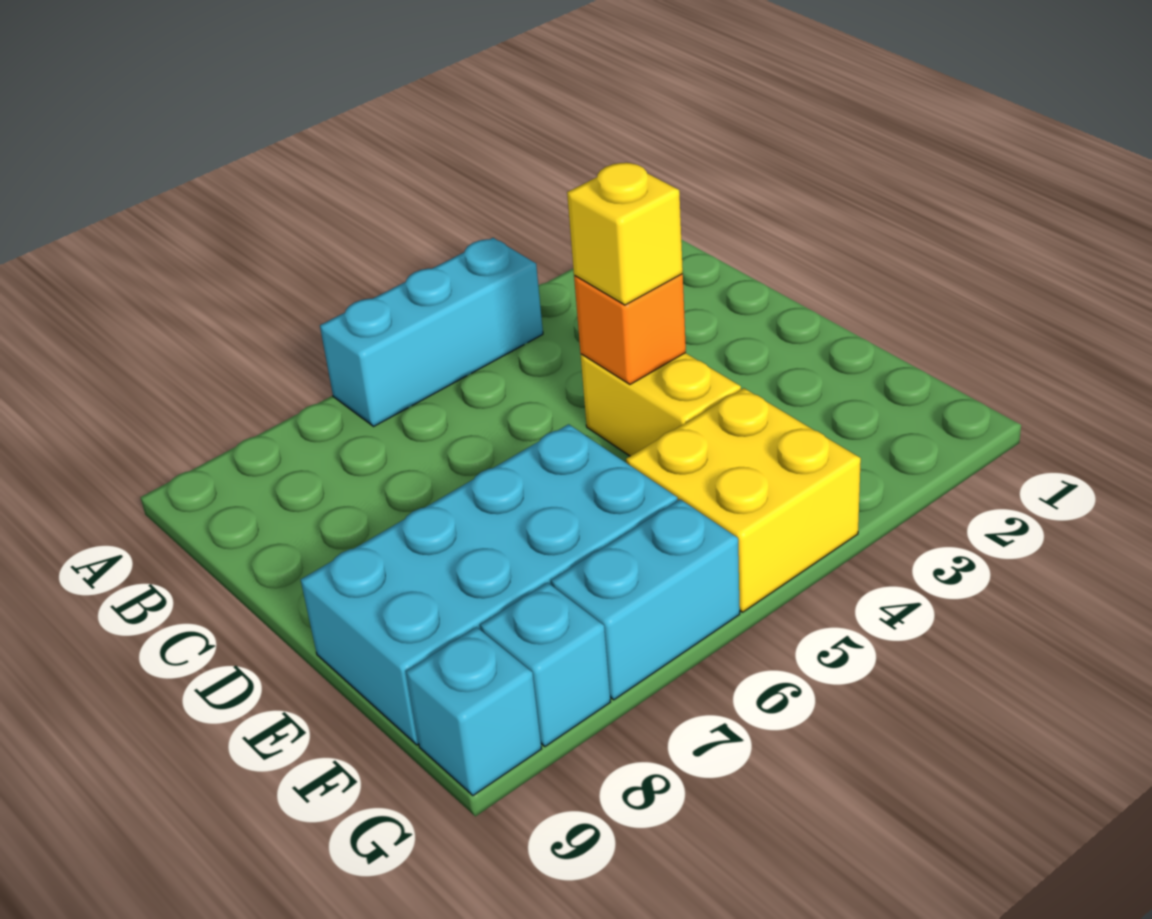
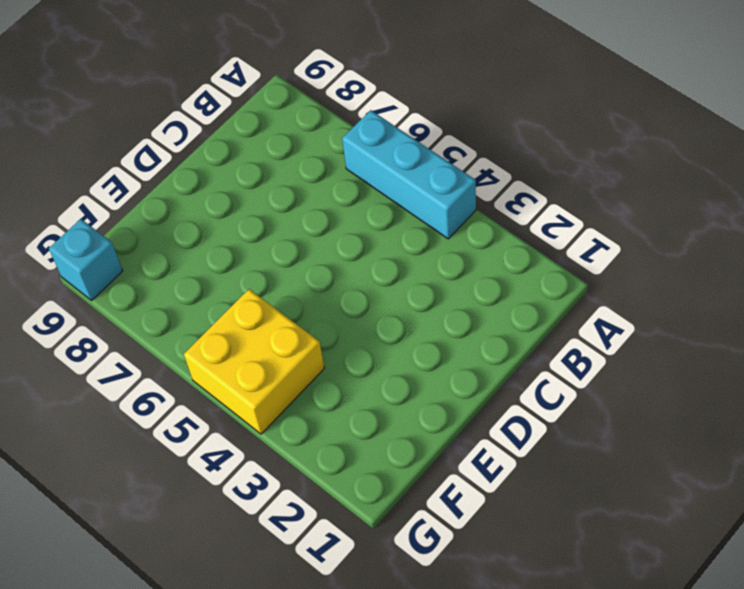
none -> yellow 1x2 brick [581,353,741,456]
none -> cyan 2x4 brick [301,424,678,745]

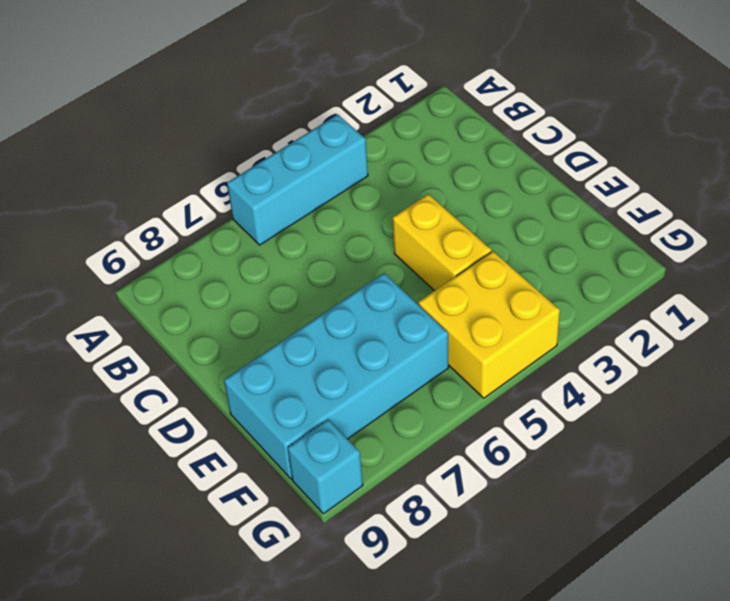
none -> cyan 1x2 brick [551,499,740,700]
none -> cyan 1x1 brick [480,583,610,746]

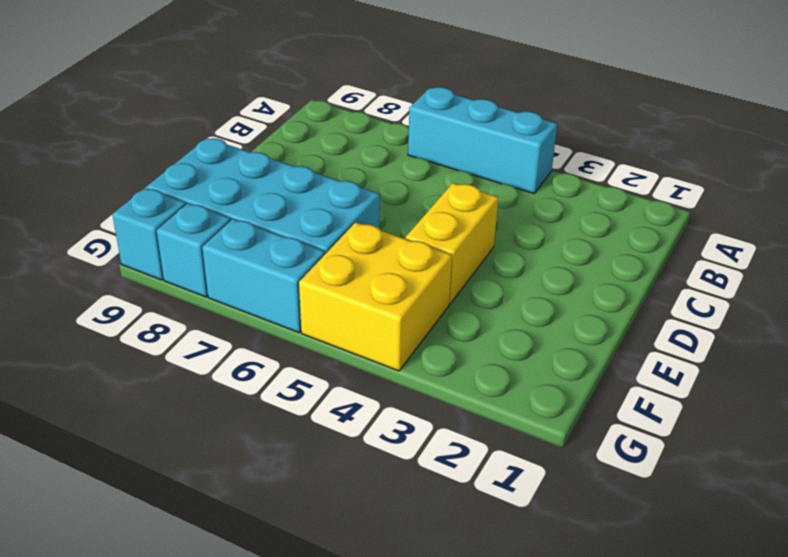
none -> orange 1x1 brick [574,274,686,384]
none -> yellow 1x1 brick [567,162,683,305]

